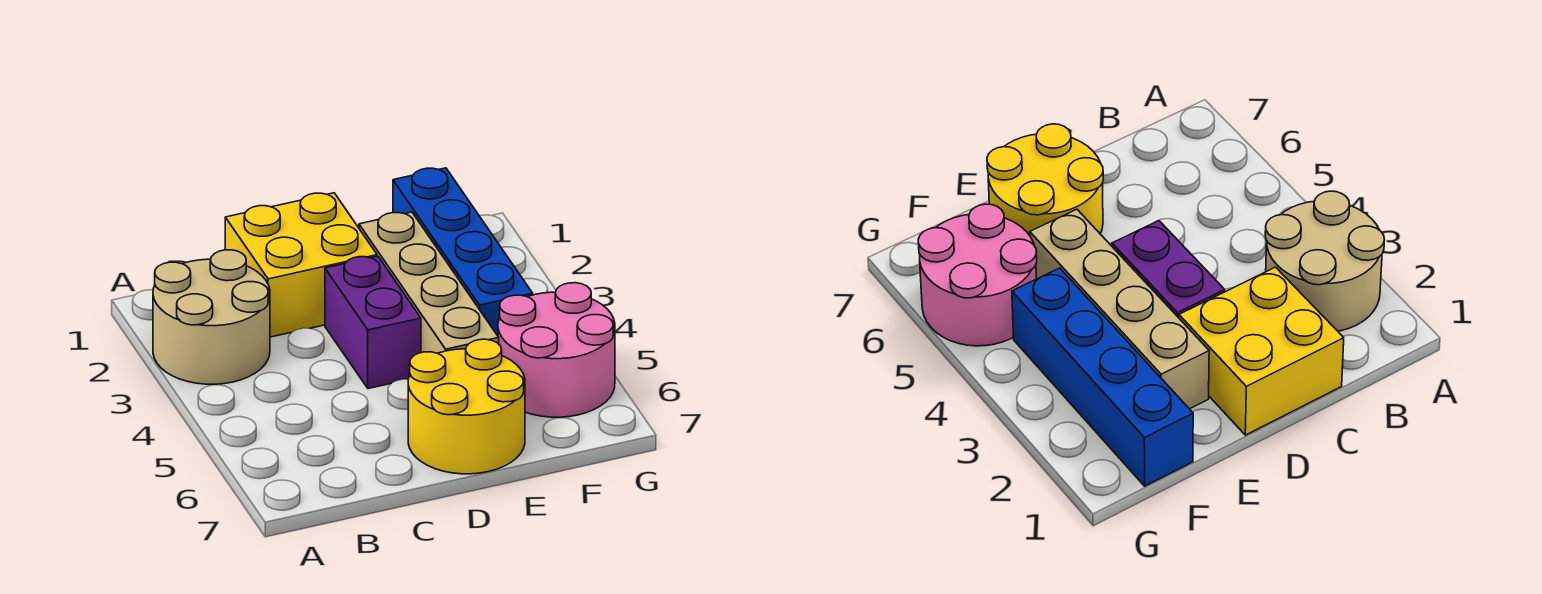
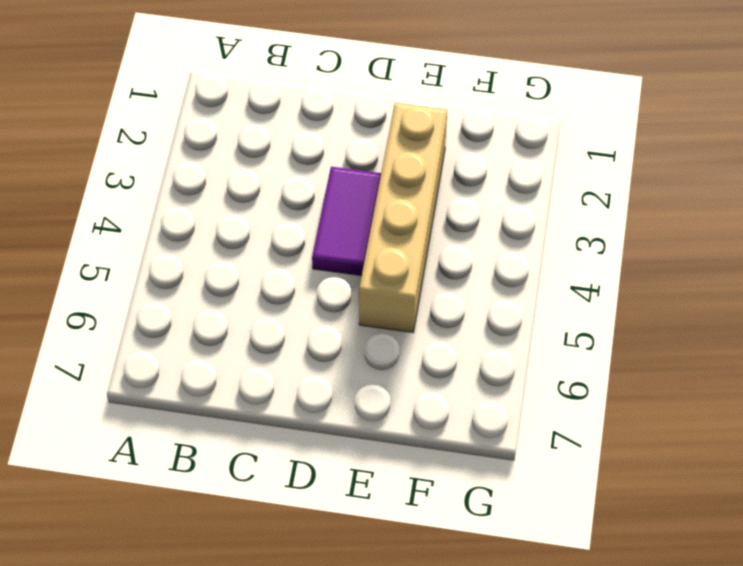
purple 1x2 tile [312,167,381,276] -> purple 1x2 brick [325,256,421,389]
none -> tan 2x2 round brick [153,250,270,384]
none -> yellow 2x2 brick [225,193,377,337]

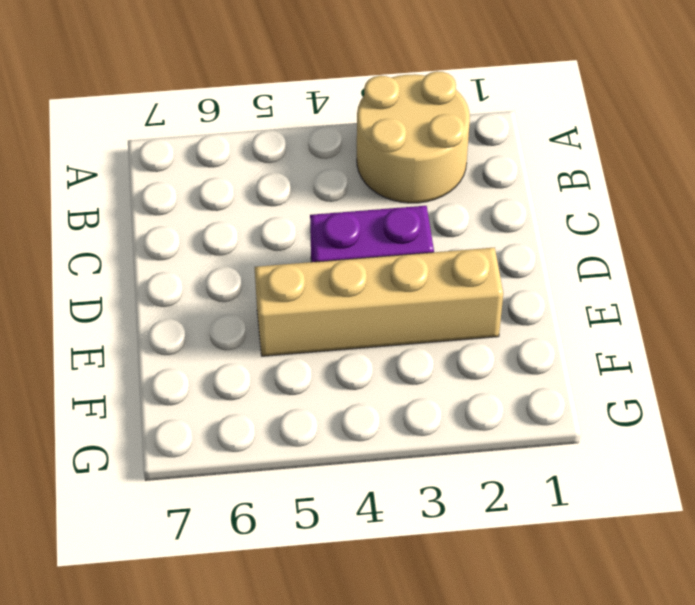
none -> yellow 2x2 brick [225,193,377,337]
none -> yellow 2x2 round brick [408,339,525,474]

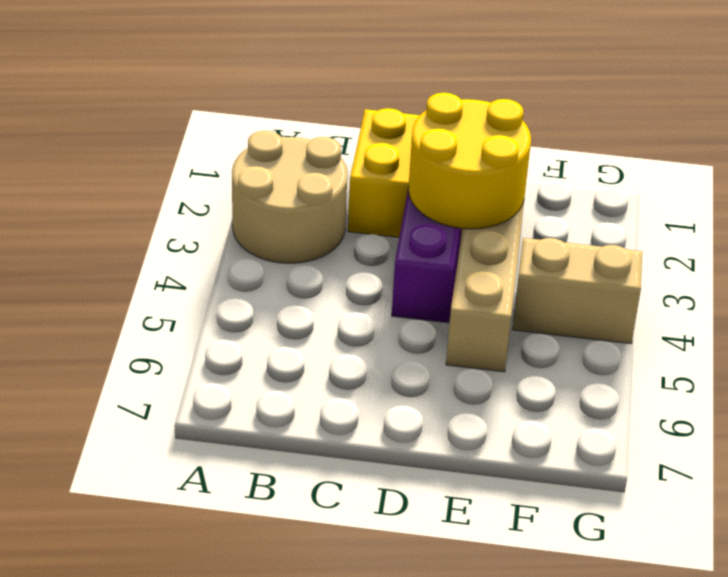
yellow 2x2 round brick [408,93,531,229] -> yellow 2x2 round brick moved to [408,339,525,474]
tan 1x2 brick [513,238,642,344] -> blue 1x4 brick [393,168,533,336]
none -> pink 2x2 round brick [498,283,615,417]

